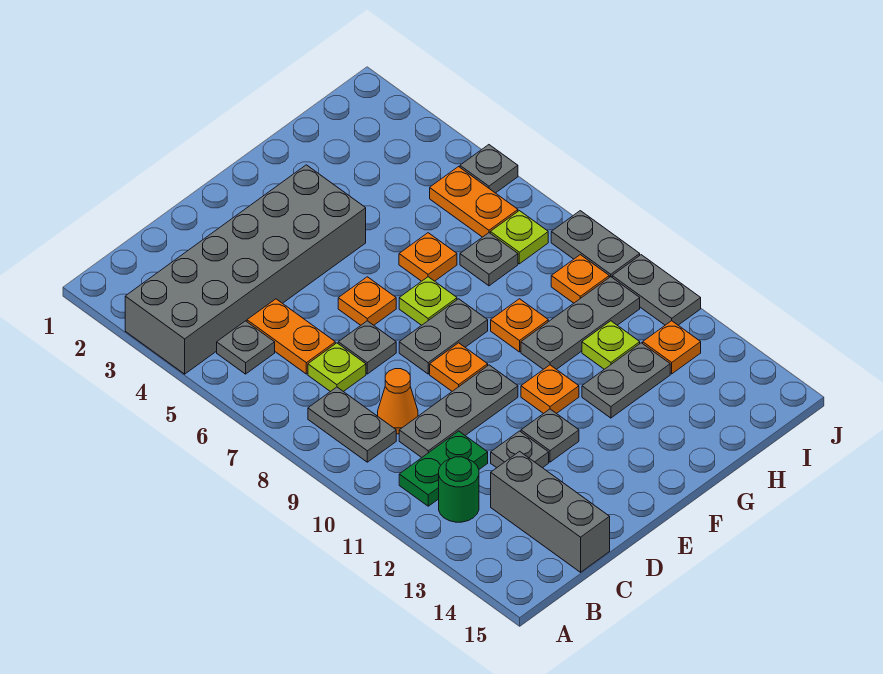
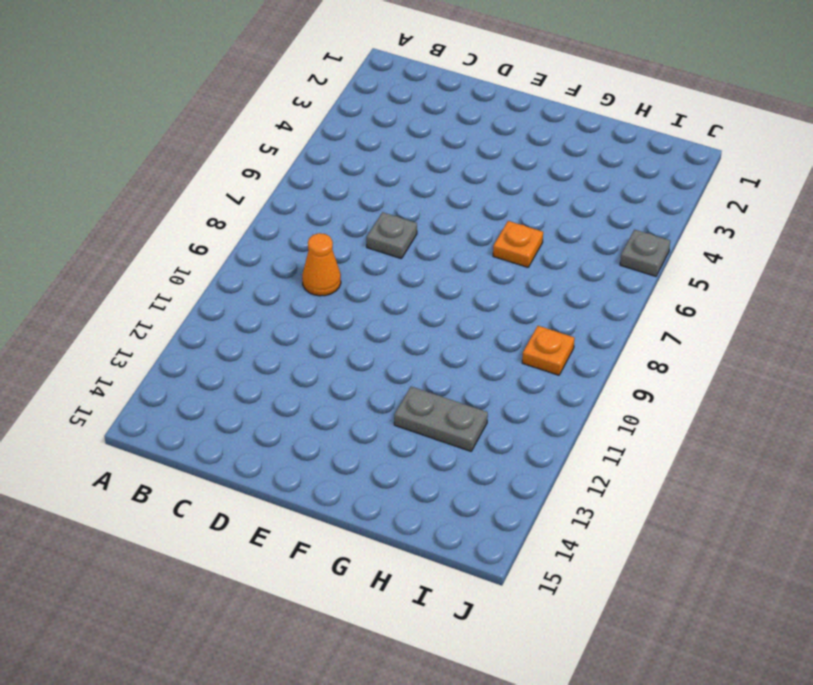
none -> grey 2x6 brick [125,165,366,374]
none -> grey 1x1 plate [217,321,275,374]
none -> grey 1x2 plate [308,387,396,462]
none -> green 1x2 plate [399,431,488,506]

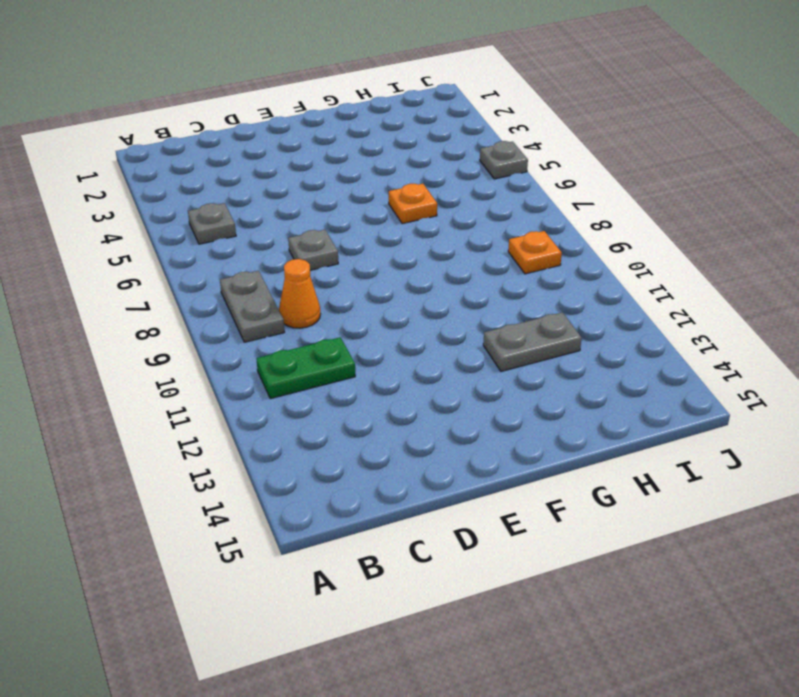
none -> grey 2x6 brick [125,165,366,374]
none -> green 1x1 round brick [439,457,479,522]
none -> orange 1x2 plate [247,299,335,374]
none -> lime 1x1 plate [308,343,366,392]

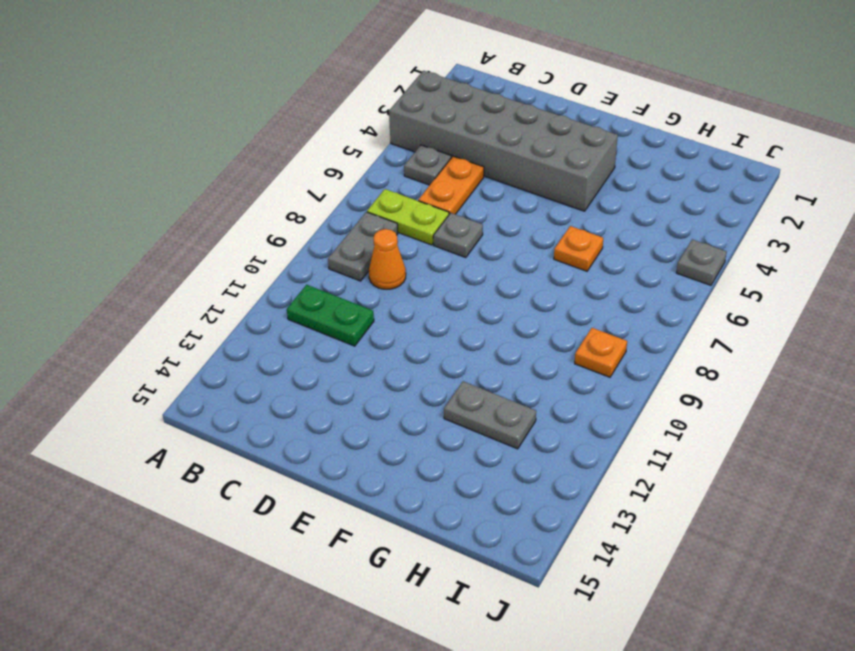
lime 1x2 plate [367,189,449,245] -> lime 1x1 plate [308,343,366,392]
none -> green 1x1 round brick [439,457,479,522]
none -> grey 1x3 plate [399,365,518,458]
none -> grey 1x3 brick [491,451,610,572]
none -> grey 1x1 plate [491,431,549,468]

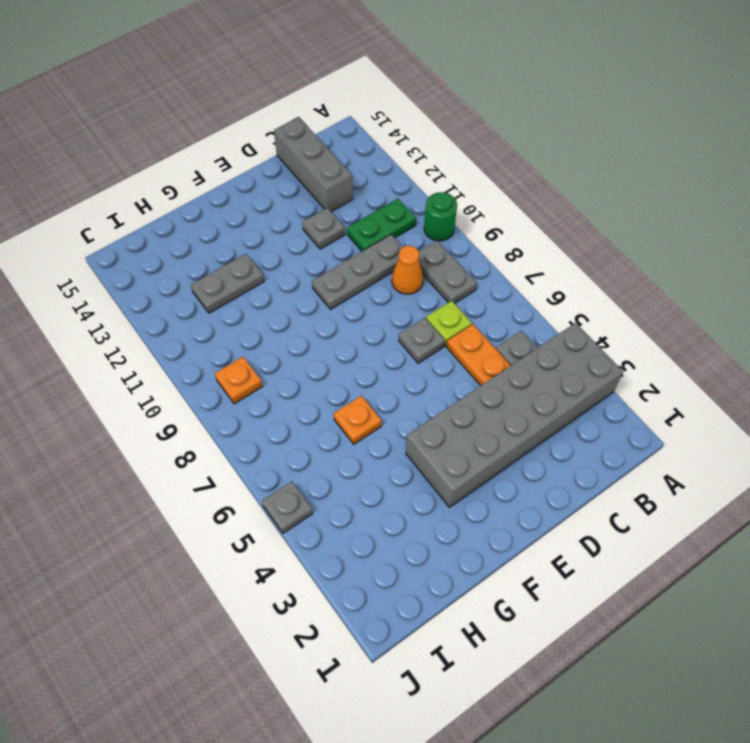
green 1x1 round brick [424,192,457,241] -> green 1x1 round brick moved to [439,457,479,522]
none -> orange 1x1 plate [338,277,396,325]
none -> grey 1x2 plate [399,299,488,374]
none -> orange 1x1 plate [430,343,488,391]
none -> grey 1x1 plate [521,409,579,462]

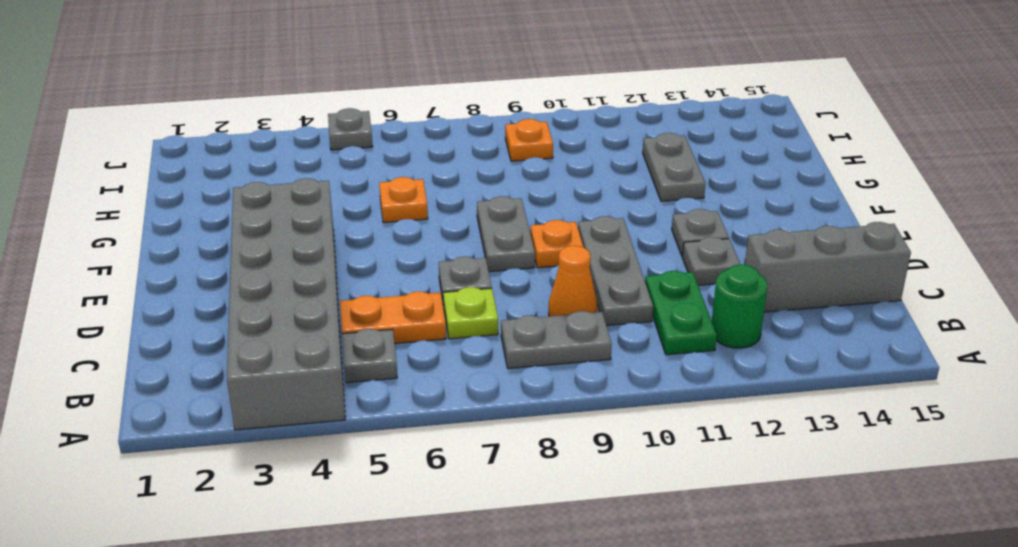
none -> orange 1x1 plate [338,277,396,325]
none -> lime 1x1 plate [399,277,457,325]
none -> orange 1x1 plate [521,365,579,414]
none -> orange 1x1 plate [491,299,548,352]

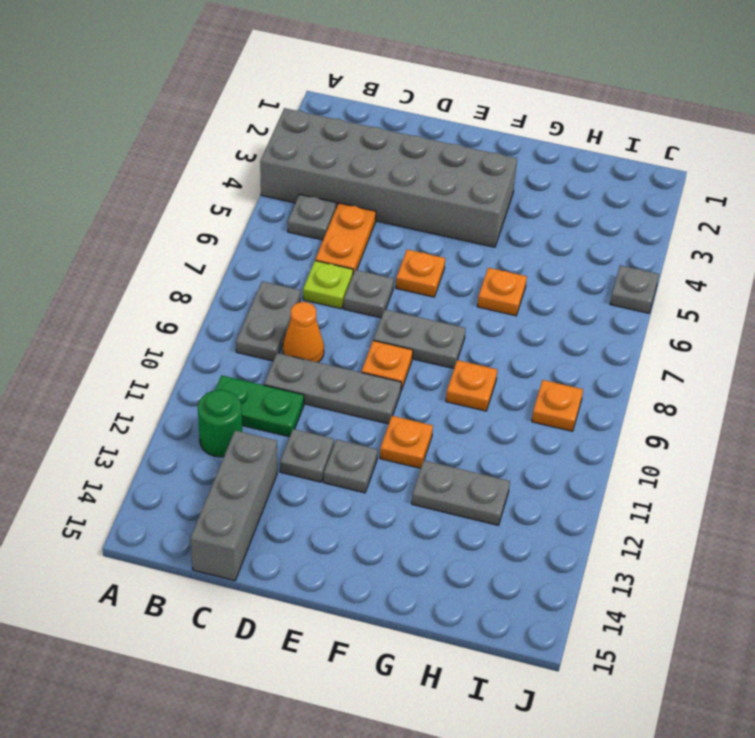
none -> lime 1x1 plate [399,277,457,325]
none -> grey 1x3 plate [521,277,640,369]
none -> grey 1x1 plate [460,233,518,286]
none -> lime 1x1 plate [582,321,640,369]

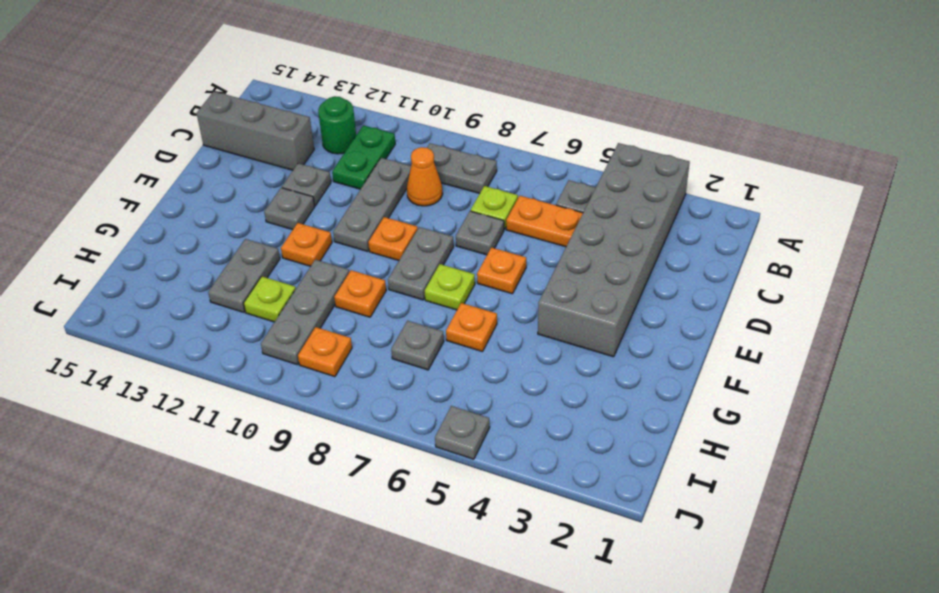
none -> orange 1x2 plate [430,167,518,237]
none -> lime 1x1 plate [490,211,548,264]
none -> orange 1x1 plate [643,321,701,374]
none -> grey 1x2 plate [551,211,640,277]

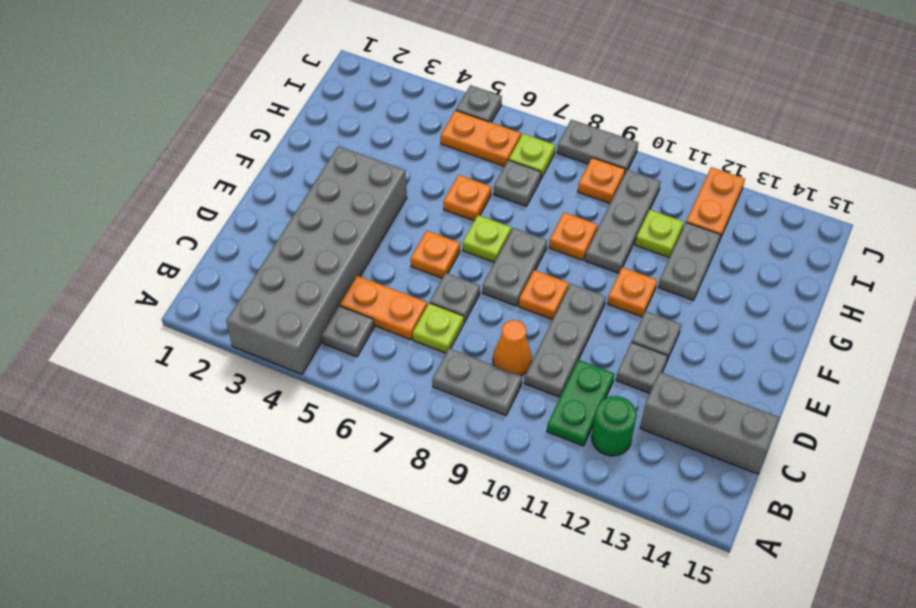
orange 1x2 plate [686,167,745,241] -> orange 1x1 plate [643,321,701,374]
none -> grey 1x2 plate [612,255,701,325]

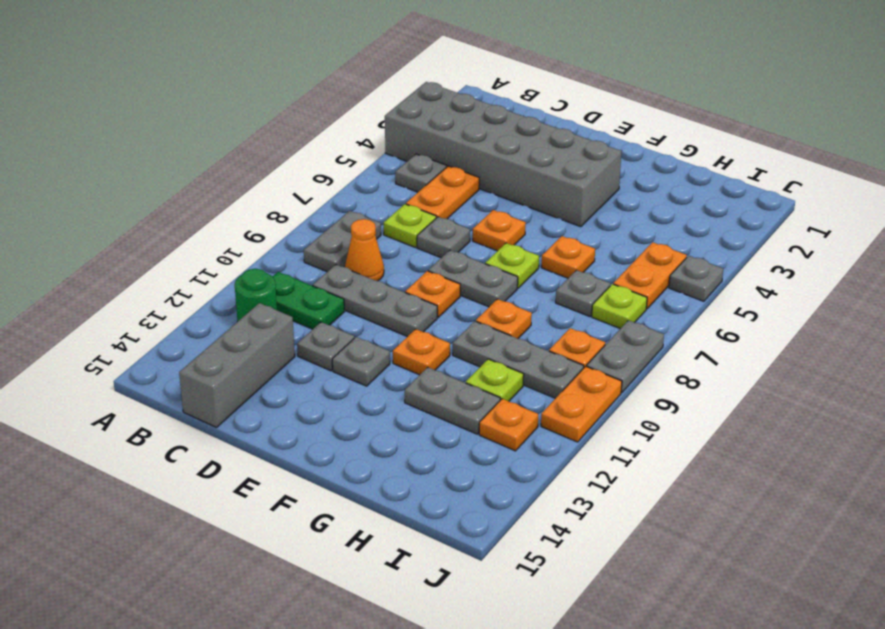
orange 1x2 plate [541,366,622,442] -> grey 1x2 plate [612,255,701,325]

